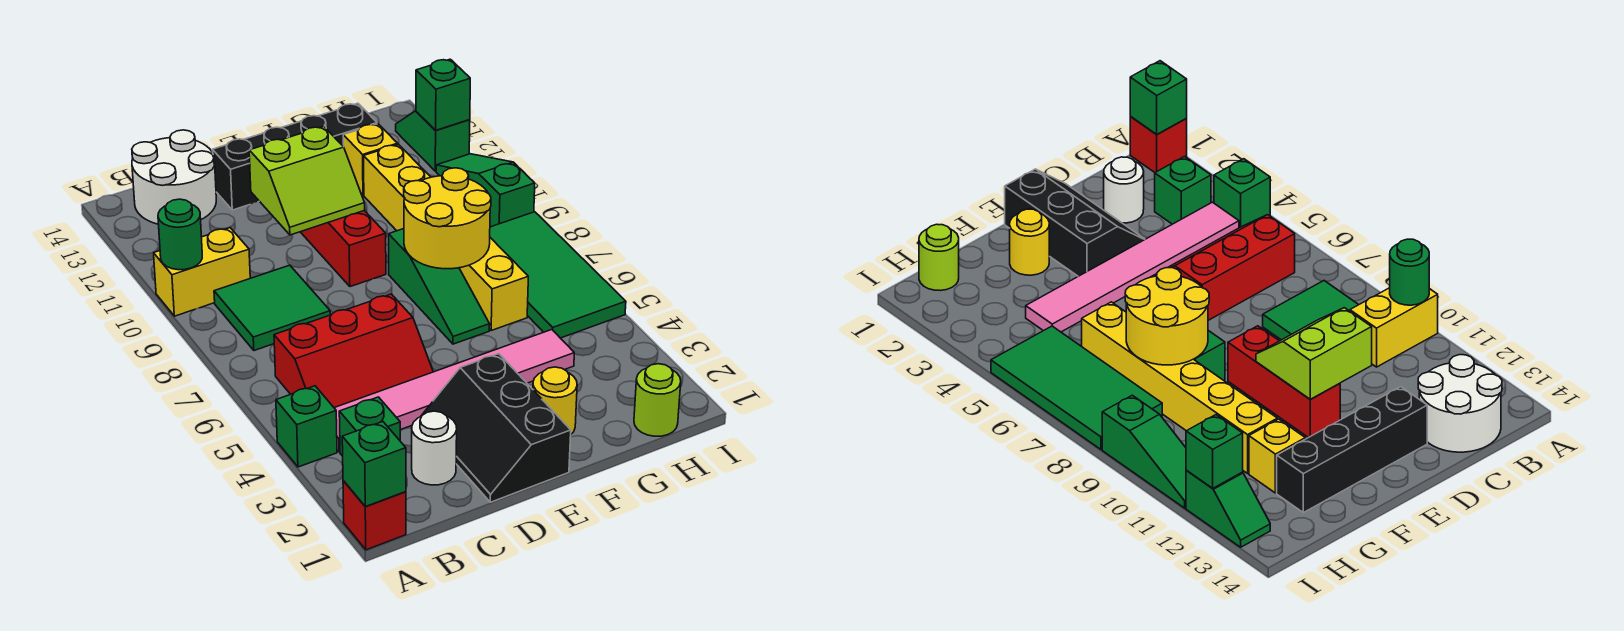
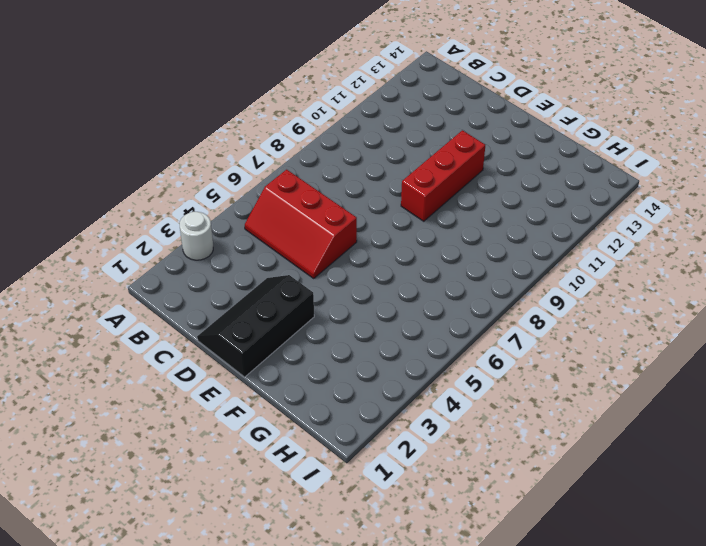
white 1x1 round brick [180,212,213,260] -> white 1x1 round brick moved to [412,411,457,485]
none -> red 1x1 brick [343,481,406,550]
none -> green 1x1 brick [276,386,337,467]
none -> yellow 1x2 brick [154,228,250,316]

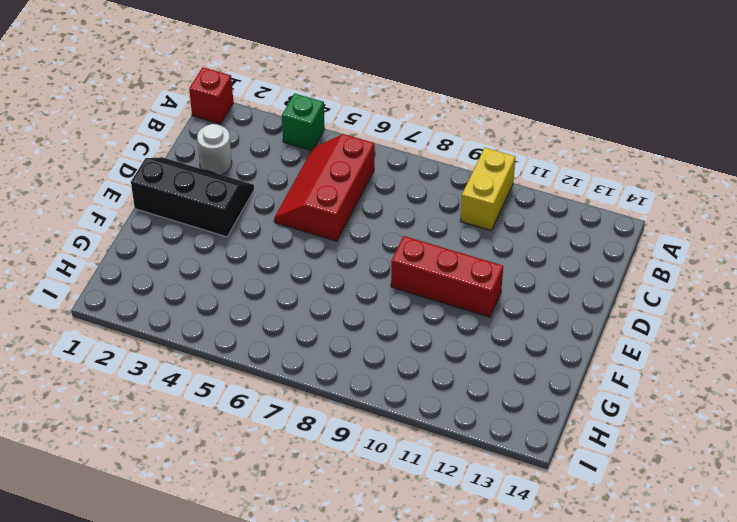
none -> green 1x1 brick [339,397,400,456]
none -> pink 1x6 tile [335,330,574,452]
none -> green 2x2 tile [214,265,330,351]

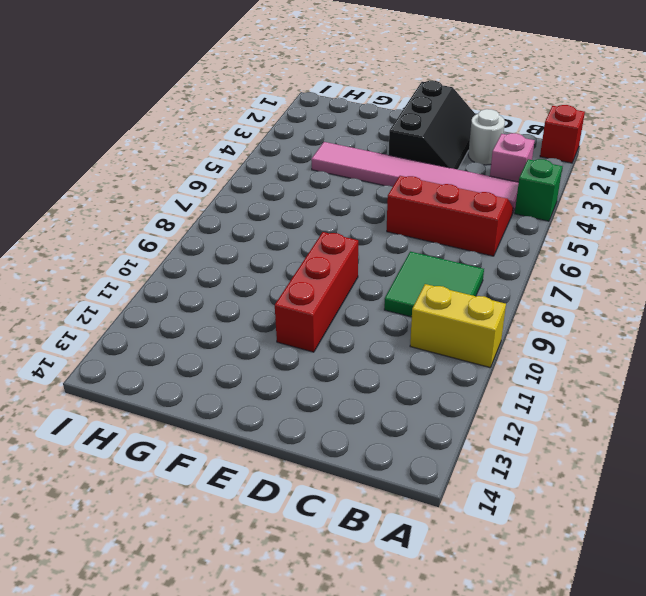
pink 1x1 brick [490,133,535,182] -> green 1x1 brick [339,397,400,456]
none -> white 2x2 round brick [132,130,216,224]
none -> black 1x4 brick [212,103,377,210]
none -> yellow 1x1 round brick [533,367,577,434]

